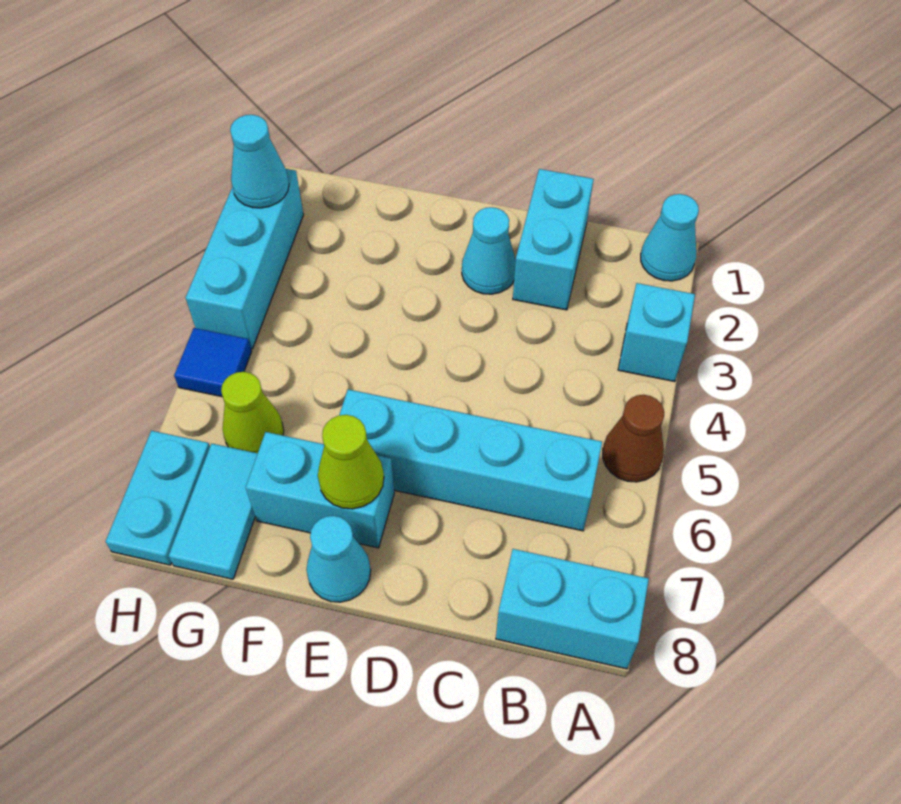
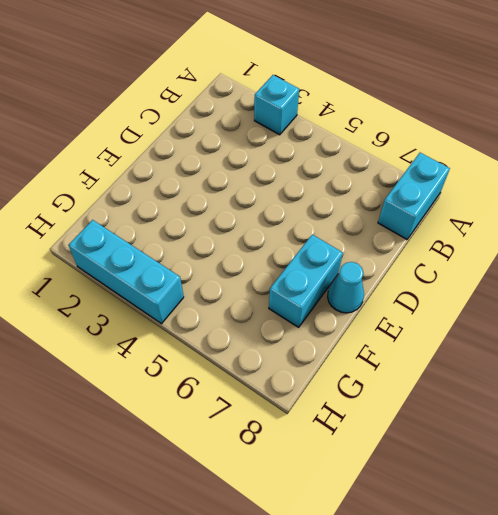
none -> cyan 1x1 cone [641,194,699,281]
none -> brown 1x1 cone [603,395,664,482]
none -> cyan 1x4 brick [339,389,602,531]

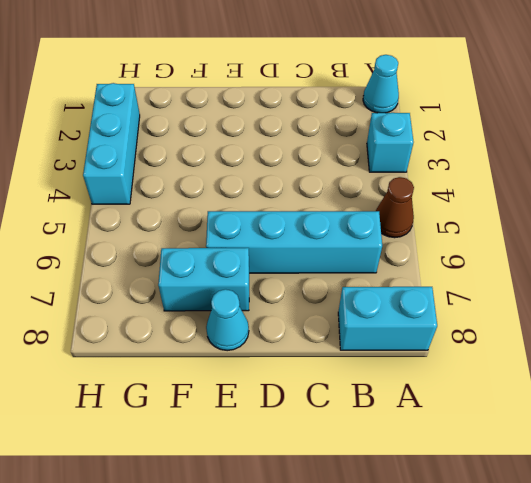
none -> cyan 1x2 brick [513,169,594,310]
none -> cyan 1x1 cone [462,207,516,294]
none -> lime 1x1 cone [221,372,284,453]

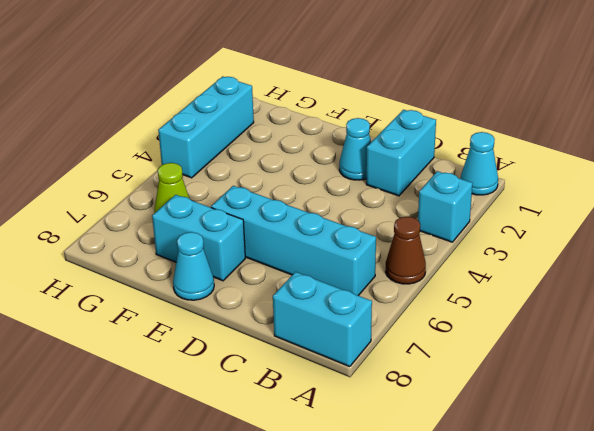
none -> cyan 1x2 tile [169,444,258,579]
none -> blue 1x1 tile [174,328,252,397]
none -> cyan 1x2 plate [106,431,210,565]

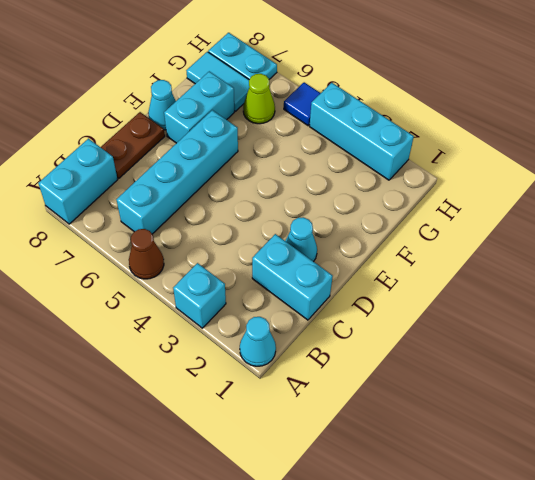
brown 1x2 plate [101,112,165,178] -> none
none -> lime 1x1 cone [318,415,384,509]
none -> cyan 1x1 cone [230,115,289,208]

